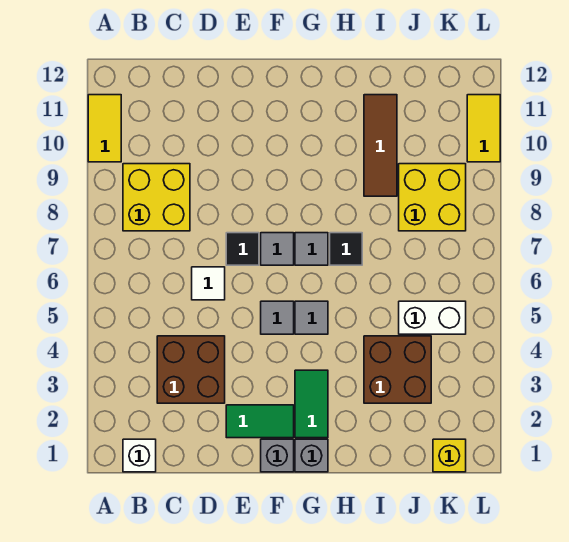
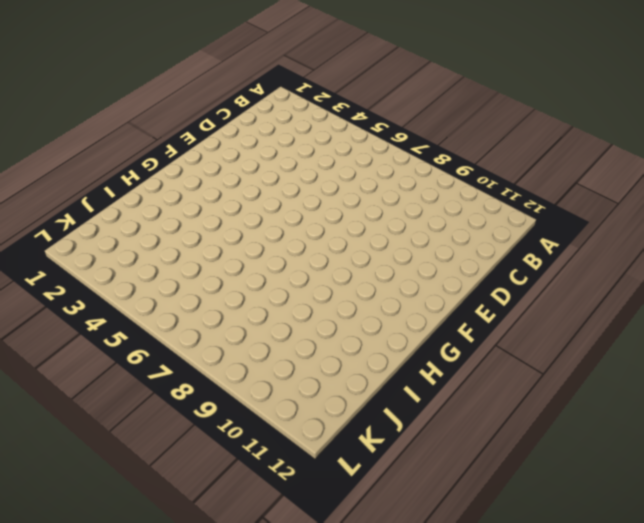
none -> yellow 1x2 tile [88,95,121,162]
none -> white 1x1 brick [123,439,156,472]
none -> yellow 2x2 brick [123,164,190,231]

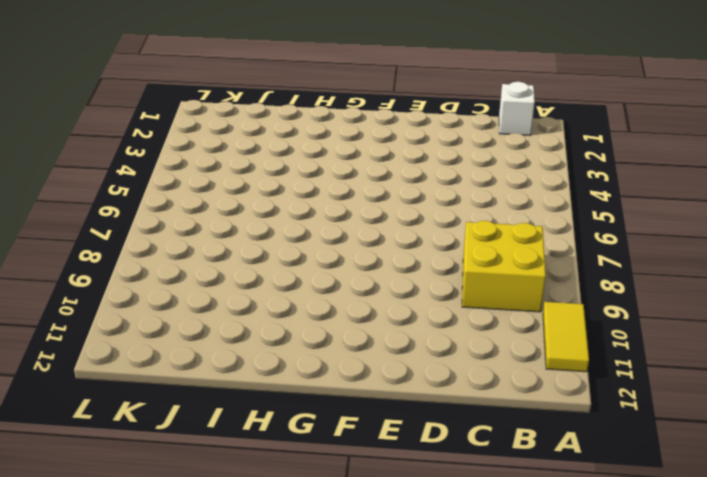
none -> brown 2x2 brick [157,336,225,403]
none -> white 1x1 tile [192,267,225,300]
none -> green 1x2 tile [226,405,294,438]

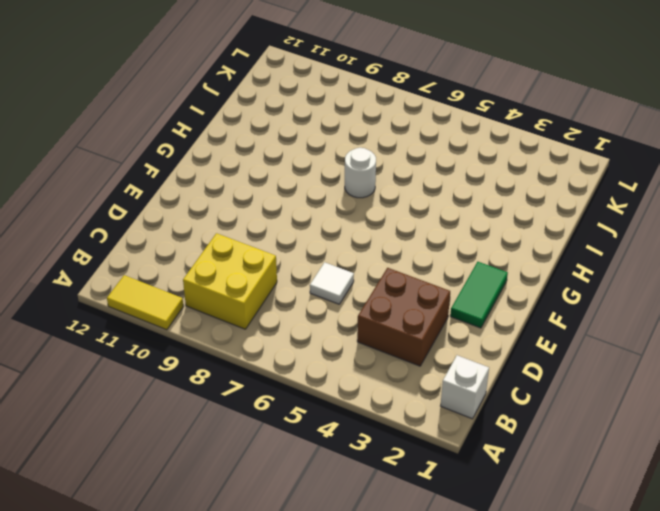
white 1x1 round brick [345,148,376,198] -> black 1x1 tile [330,233,362,265]
none -> black 1x1 tile [226,233,259,265]
none -> grey 1x1 brick [261,439,294,472]
none -> grey 1x1 tile [261,301,294,334]

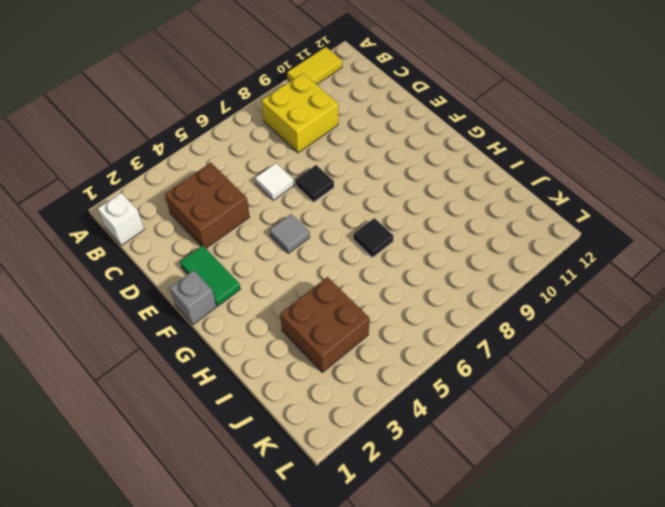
none -> grey 1x1 tile [261,233,294,265]
none -> grey 1x1 brick [295,439,328,472]
none -> green 1x2 tile [295,370,328,438]

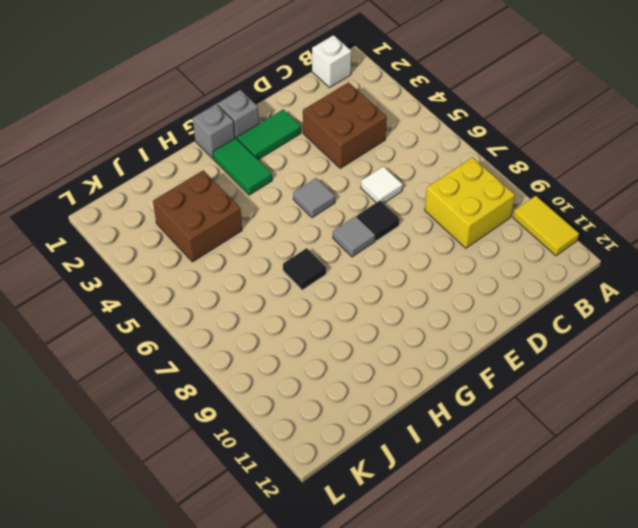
none -> grey 1x1 tile [295,301,328,334]
none -> grey 1x1 tile [295,233,328,265]
none -> brown 1x3 tile [364,95,397,196]

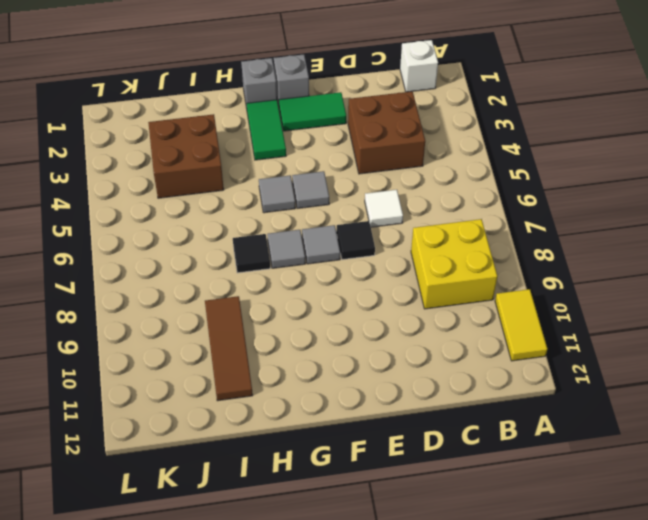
none -> white 1x2 brick [399,301,466,334]
none -> yellow 2x2 brick [399,164,466,231]
none -> yellow 1x1 brick [433,439,466,472]

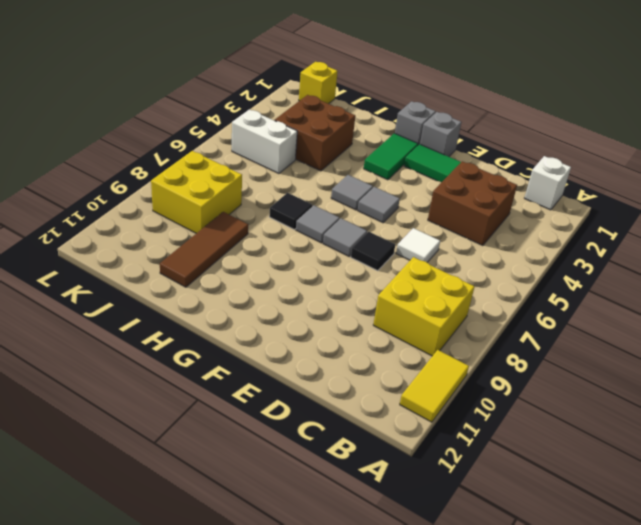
none -> yellow 1x2 tile [467,95,500,162]

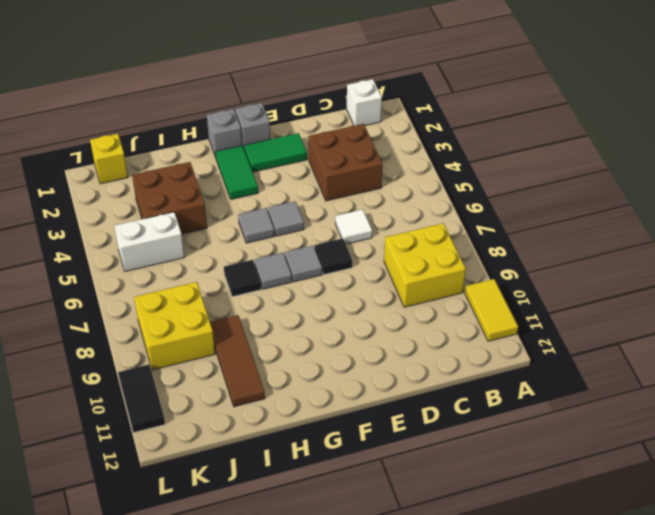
black 1x2 tile [118,365,165,433] -> yellow 1x2 tile [467,95,500,162]

